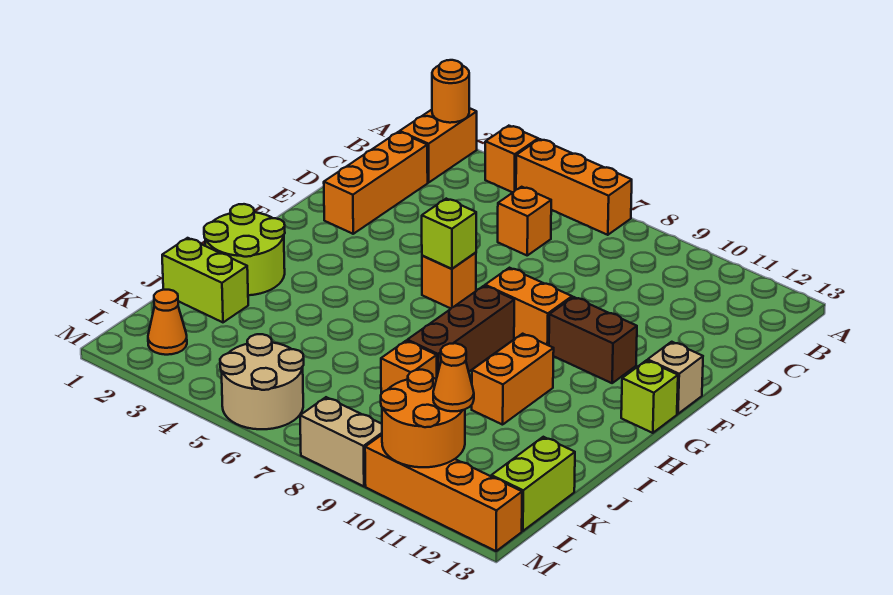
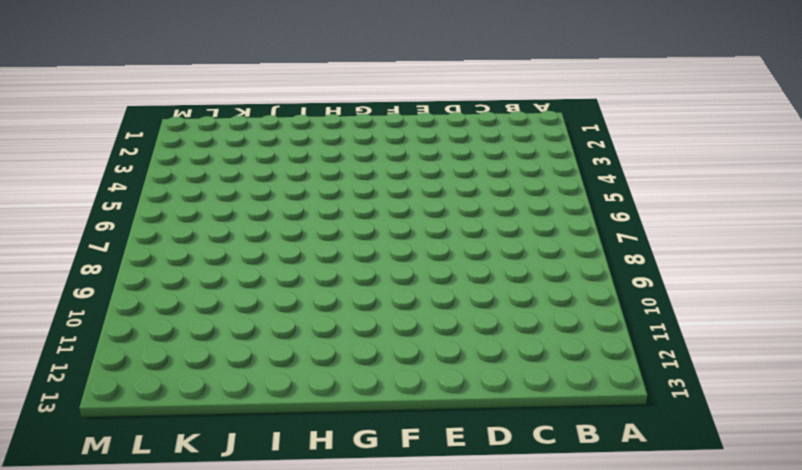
none -> orange 1x2 brick [400,108,477,183]
none -> orange 1x1 brick [485,126,538,192]
none -> orange 1x3 brick [516,139,632,235]

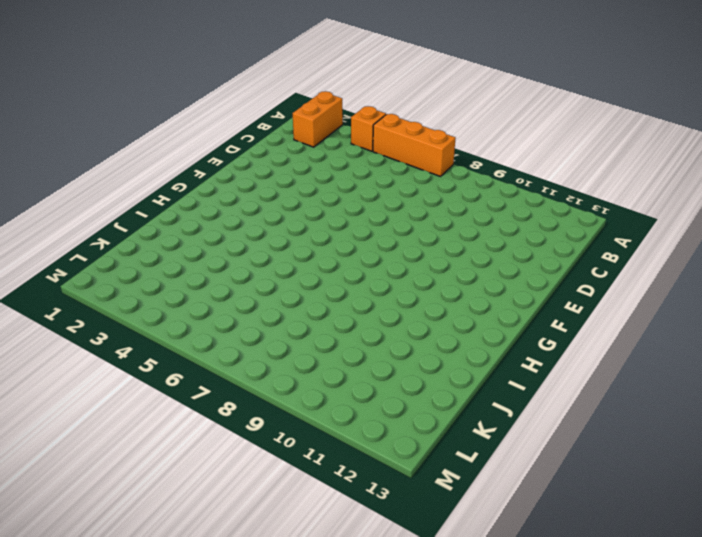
none -> orange 1x3 brick [324,132,428,234]
none -> orange 1x1 brick [498,187,551,255]
none -> orange 1x1 brick [422,252,476,308]

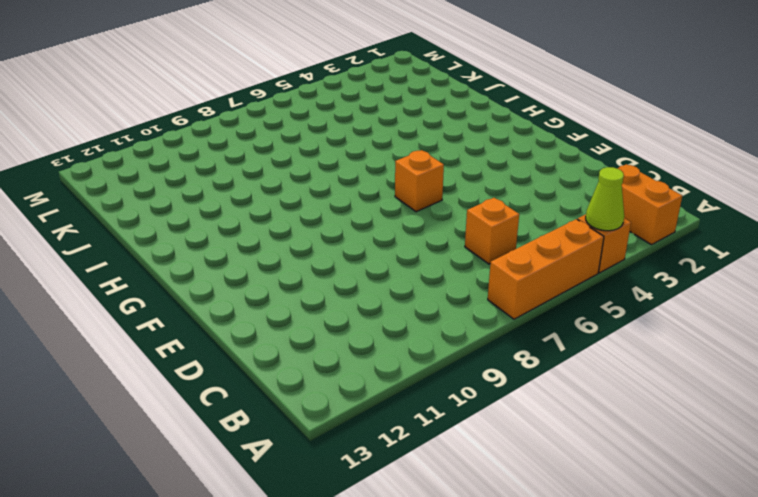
lime 1x1 cone [586,167,624,231] -> none
none -> orange 1x3 brick [324,132,428,234]
none -> orange 1x2 brick [485,268,572,346]
none -> brown 1x2 brick [549,297,637,383]

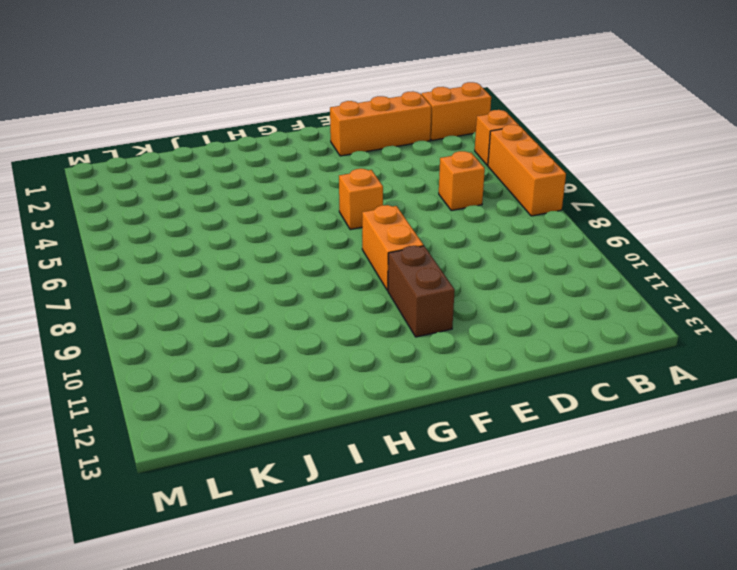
none -> tan 1x1 brick [648,342,703,414]
none -> brown 1x3 brick [407,286,514,375]
none -> lime 1x1 brick [621,360,678,433]

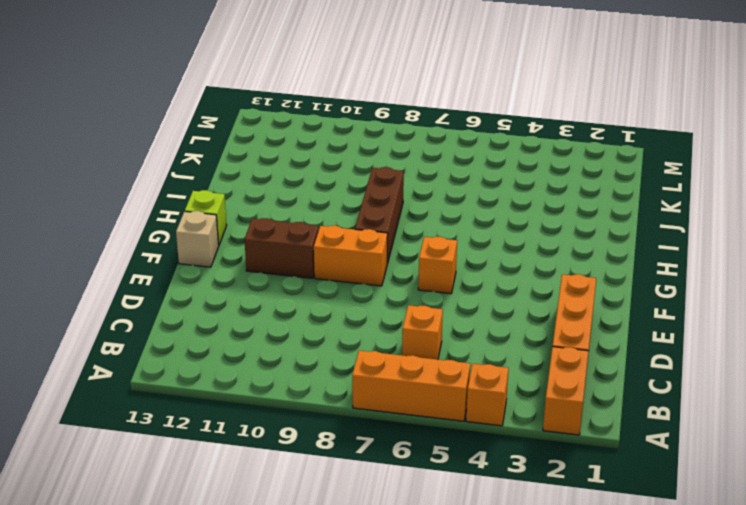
none -> lime 2x2 round brick [204,204,285,295]
none -> orange 1x2 brick [472,334,554,425]
none -> lime 1x2 brick [162,238,248,322]

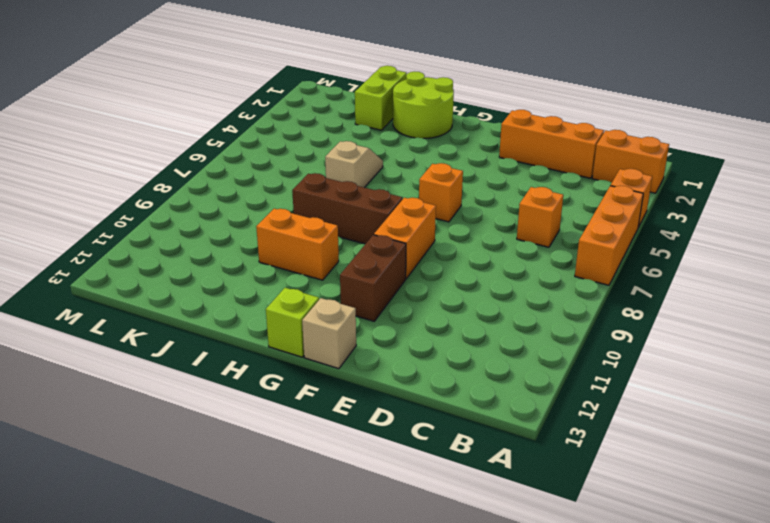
tan 1x2 slope [325,141,383,188] -> none
none -> orange 1x1 brick [381,341,437,394]
none -> lime 1x2 brick [491,437,575,531]
none -> orange 1x1 cone [148,290,187,355]

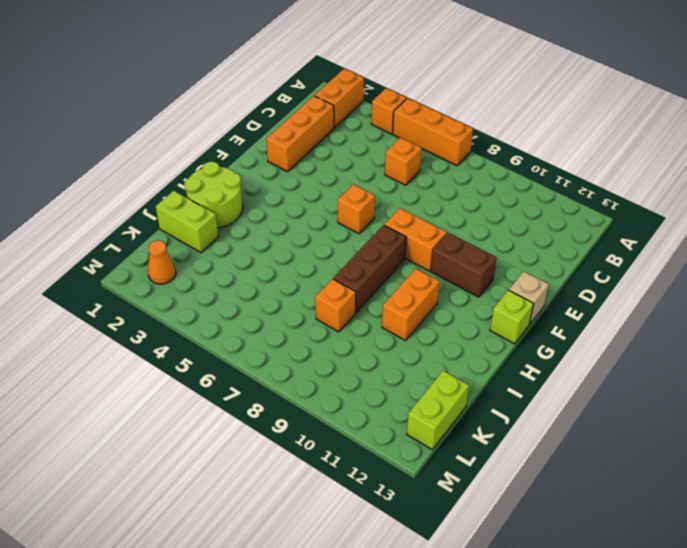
none -> tan 2x2 round brick [220,334,304,429]
none -> tan 1x2 brick [300,397,382,486]
none -> orange 1x4 brick [365,435,522,551]

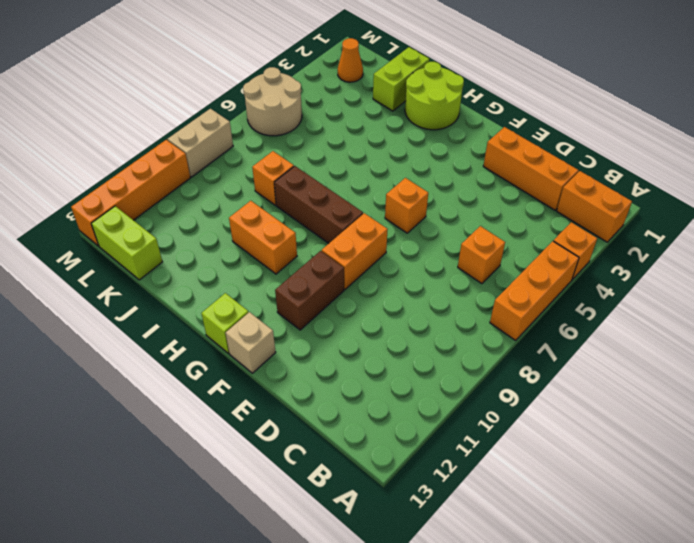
none -> orange 1x1 round brick [432,60,469,123]
none -> lime 1x1 brick [422,199,476,269]
none -> orange 2x2 round brick [381,370,465,467]

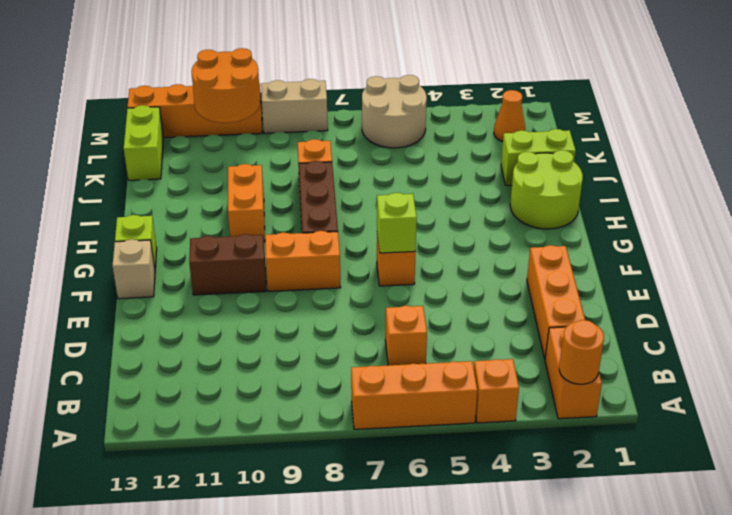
none -> orange 1x1 cone [433,343,474,411]

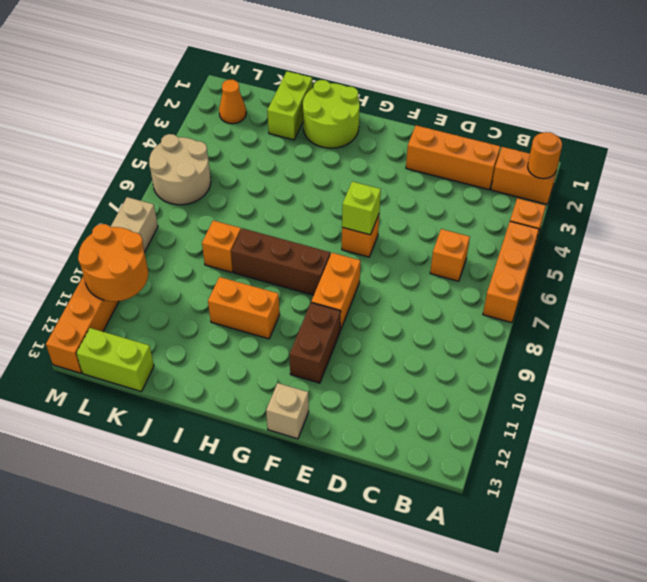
none -> lime 1x1 brick [621,360,678,433]
none -> orange 1x1 cone [433,343,474,411]

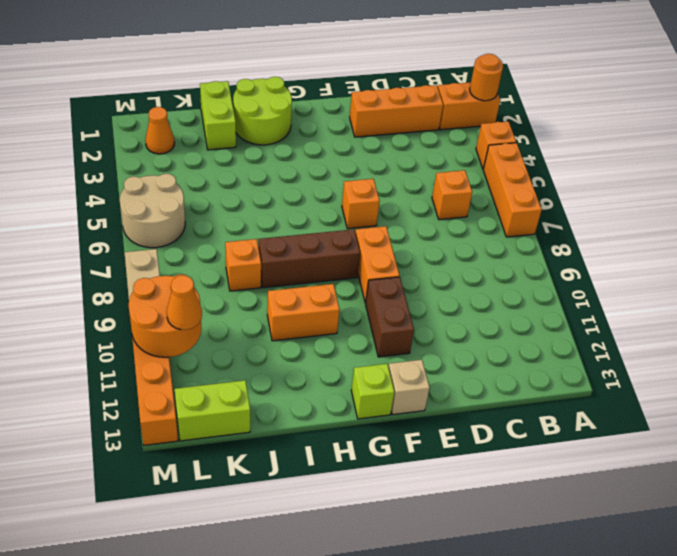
none -> lime 1x1 brick [422,199,476,269]

